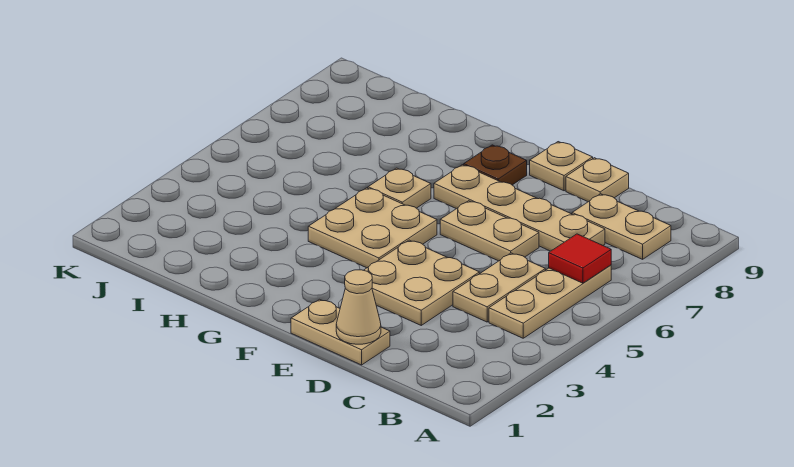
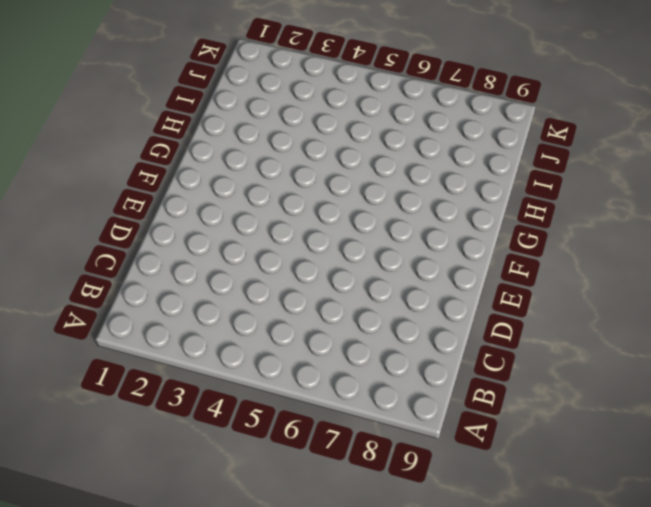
none -> tan 1x3 plate [489,265,611,338]
none -> tan 1x2 plate [572,194,671,259]
none -> tan 1x2 plate [453,253,545,322]

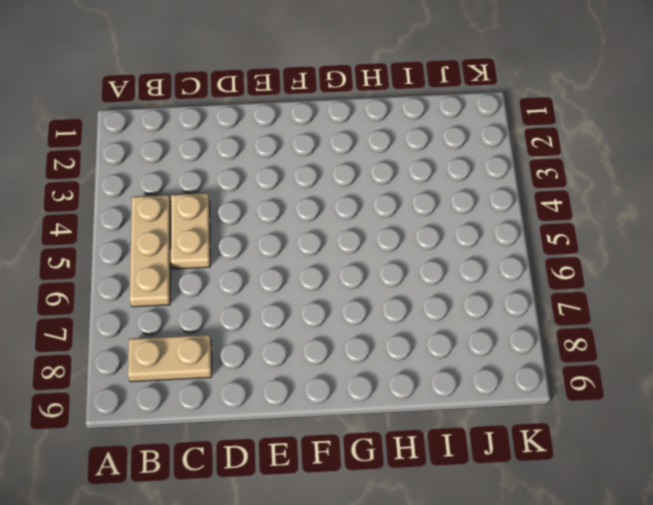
none -> tan 1x4 plate [434,165,605,251]
none -> tan 1x2 plate [291,299,390,365]
none -> tan 2x2 plate [364,240,479,325]

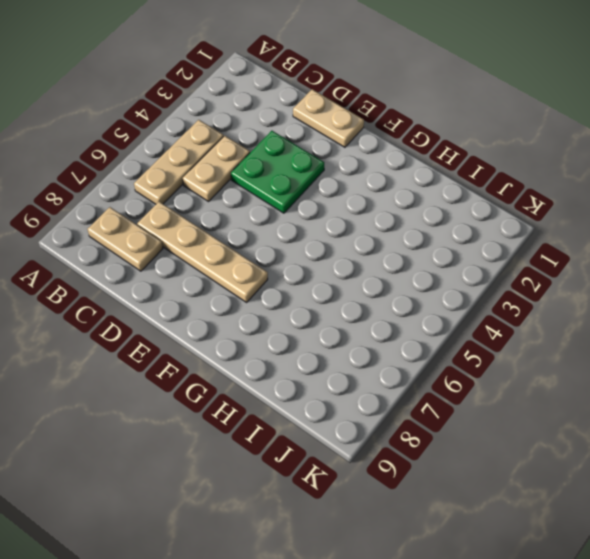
green 2x2 plate [231,131,324,213] -> tan 2x2 plate [364,240,479,325]
none -> tan 1x2 plate [440,201,539,261]
none -> tan 1x1 plate [566,158,629,202]
none -> tan 1x1 plate [530,142,593,191]

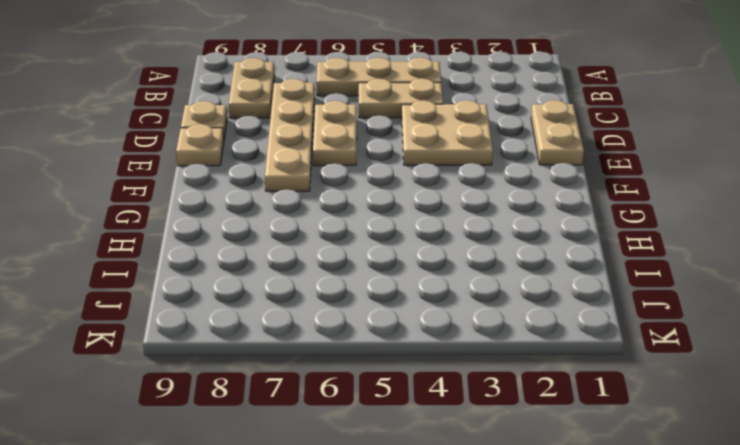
none -> tan 2x2 plate [308,188,437,268]
none -> brown 1x1 plate [464,145,527,185]
none -> tan 1x1 plate [368,168,431,208]

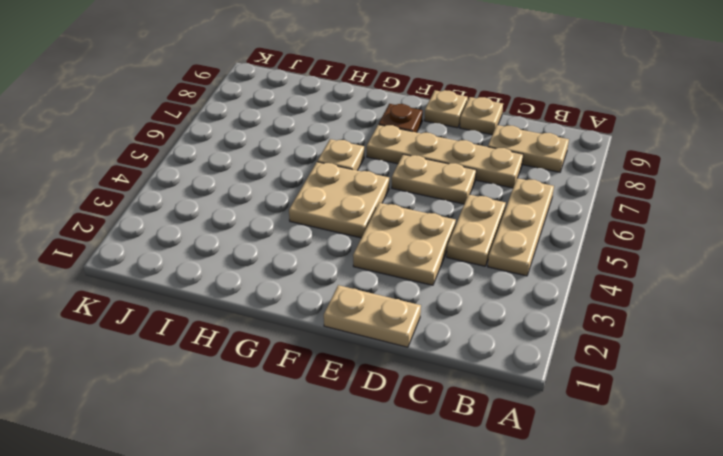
none -> red 1x1 tile [549,234,611,283]
none -> tan 1x1 cone [336,270,381,344]

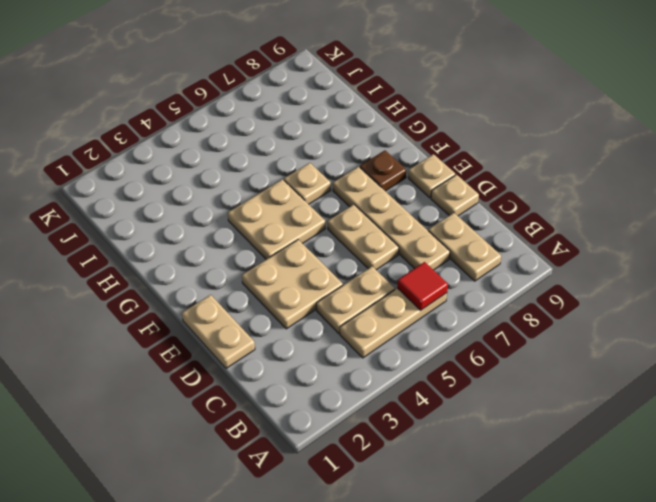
none -> tan 1x1 cone [336,270,381,344]

